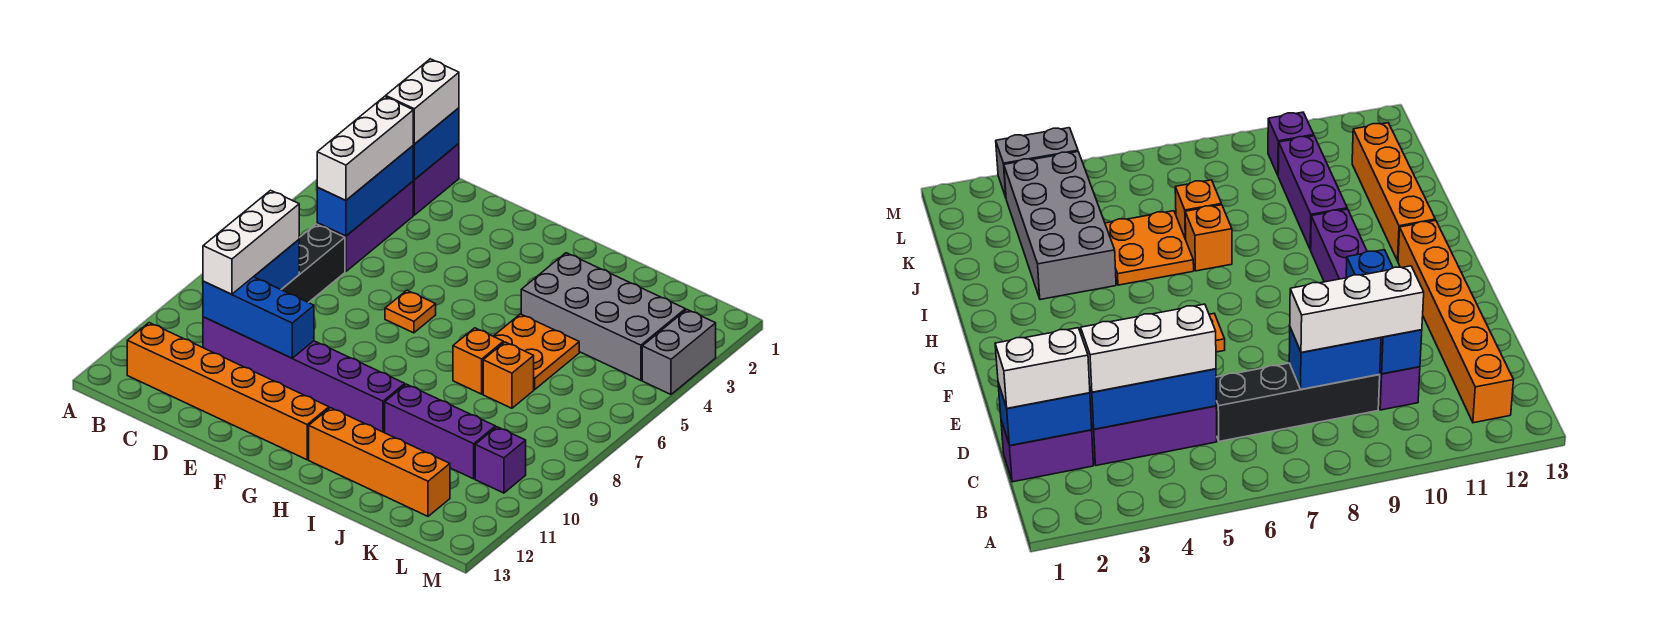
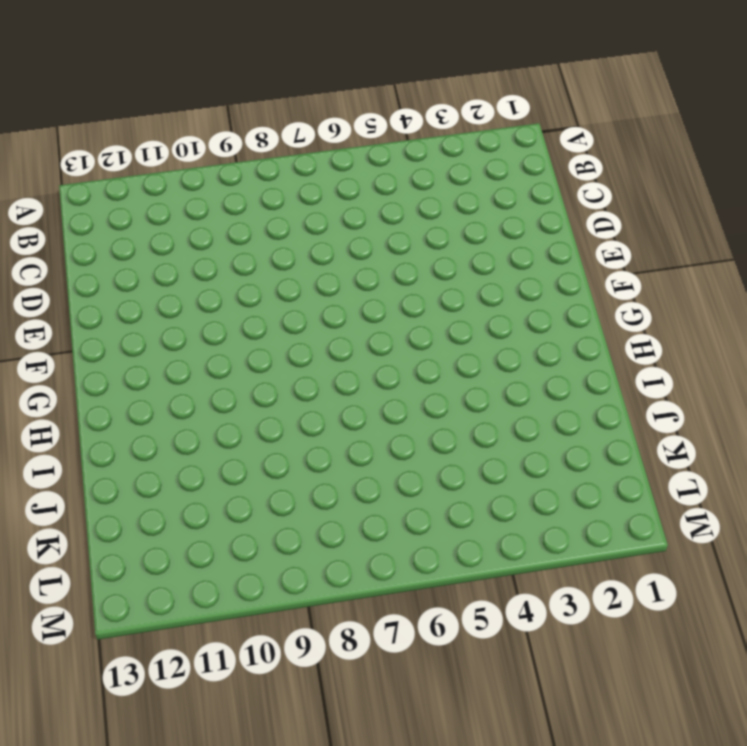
none -> orange 1x6 brick [127,323,329,460]
none -> purple 1x2 brick [413,144,459,215]
none -> purple 1x3 brick [317,181,413,272]

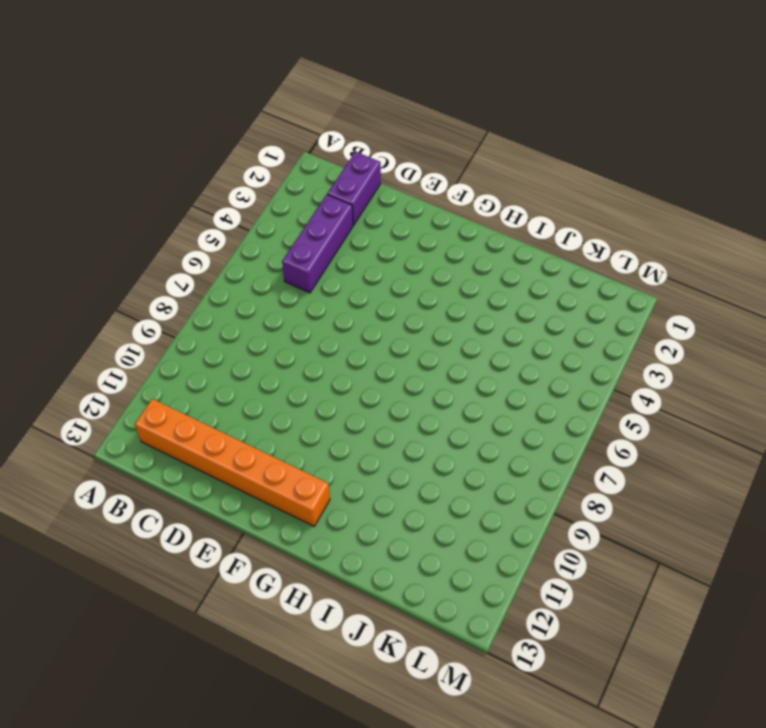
none -> black 1x4 brick [281,224,345,303]
none -> purple 1x6 brick [203,317,405,433]
none -> orange 1x1 plate [385,290,436,333]

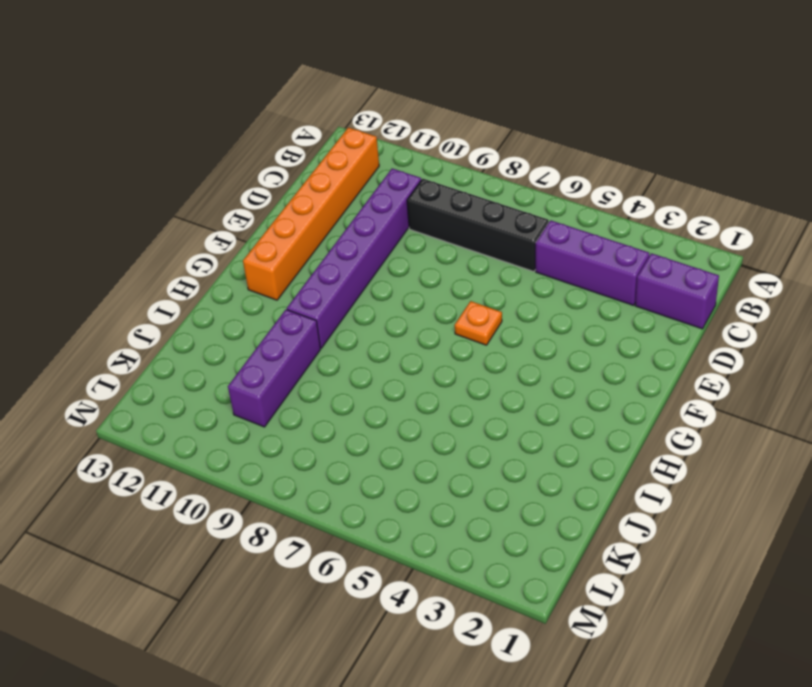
none -> orange 1x4 brick [309,408,450,516]
none -> grey 2x4 brick [521,253,685,380]
none -> orange 2x2 plate [493,314,579,389]

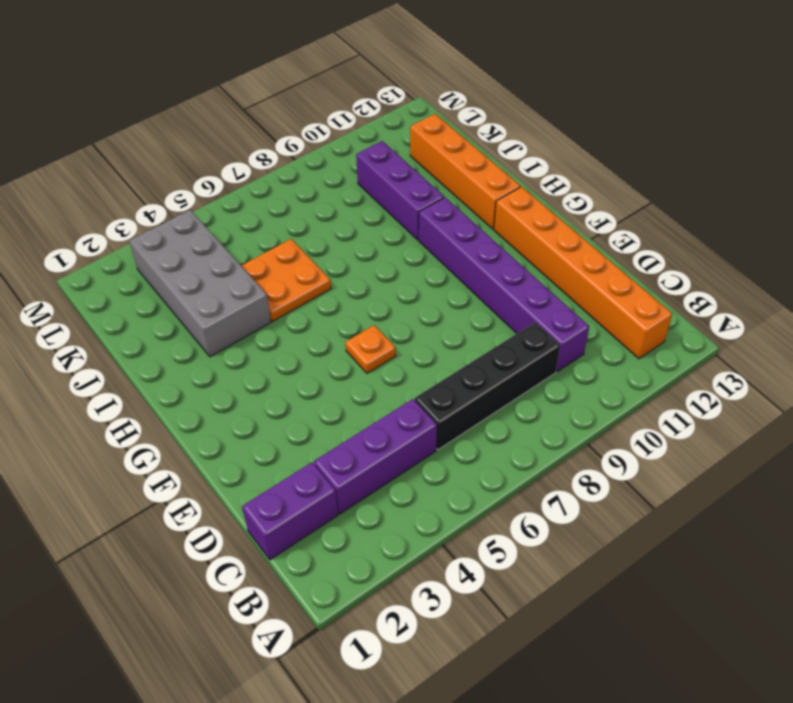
none -> orange 1x1 brick [453,328,503,394]
none -> orange 1x1 brick [483,342,534,408]
none -> purple 1x1 brick [475,427,526,493]

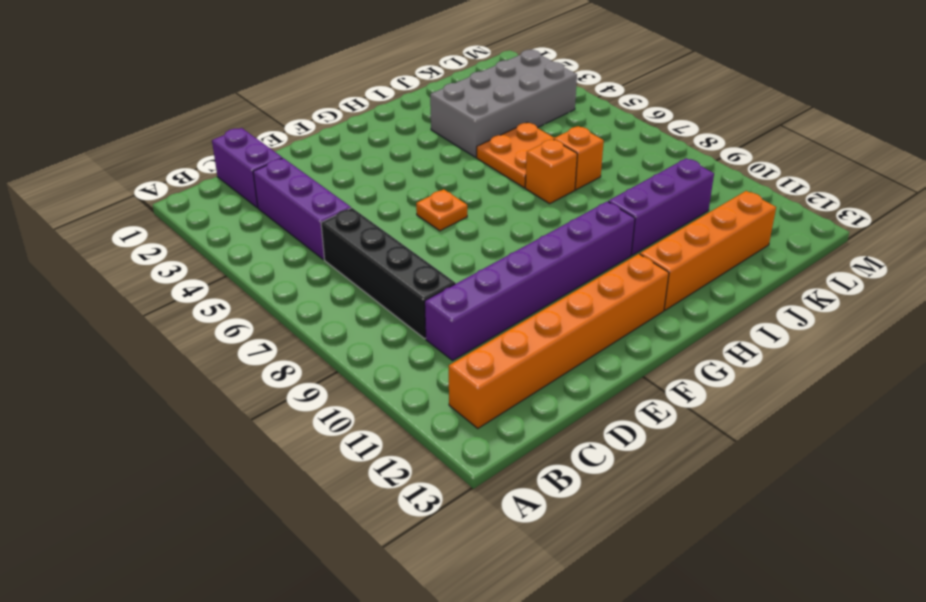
none -> purple 1x1 brick [475,427,526,493]
none -> grey 1x2 brick [642,310,716,394]
none -> blue 1x2 brick [413,108,459,179]

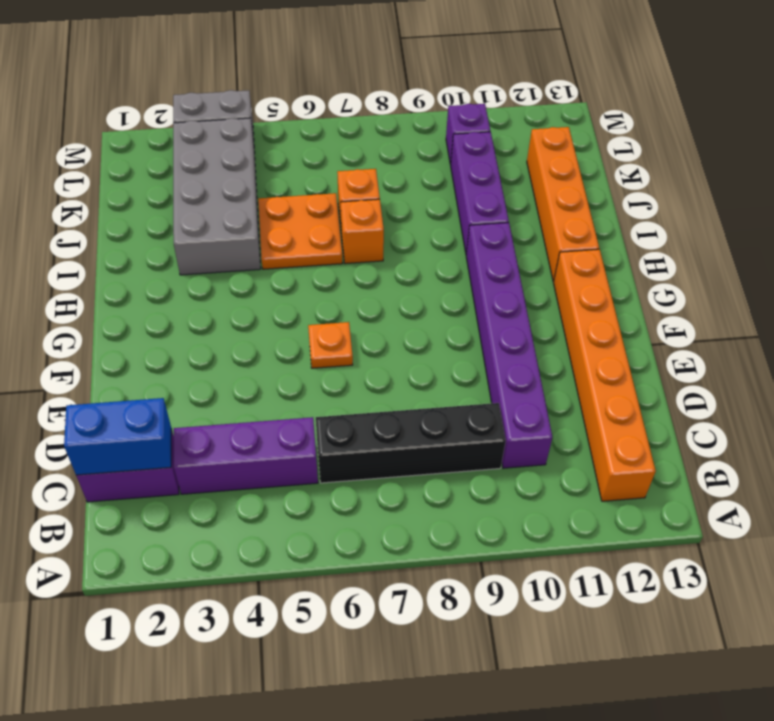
none -> blue 1x3 brick [317,146,413,236]
none -> blue 1x2 brick [254,240,299,290]
none -> blue 1x3 brick [203,277,314,358]

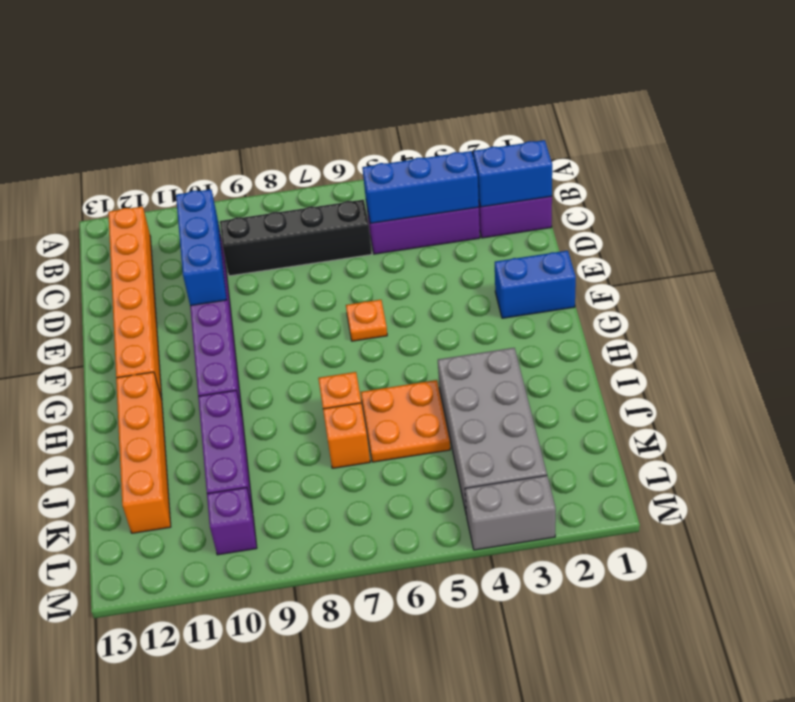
blue 1x2 brick [495,251,576,318] -> blue 1x2 brick moved to [254,240,299,290]
none -> white 1x2 brick [386,59,459,144]
none -> white 1x3 brick [317,96,413,200]
none -> white 1x3 brick [203,190,299,294]

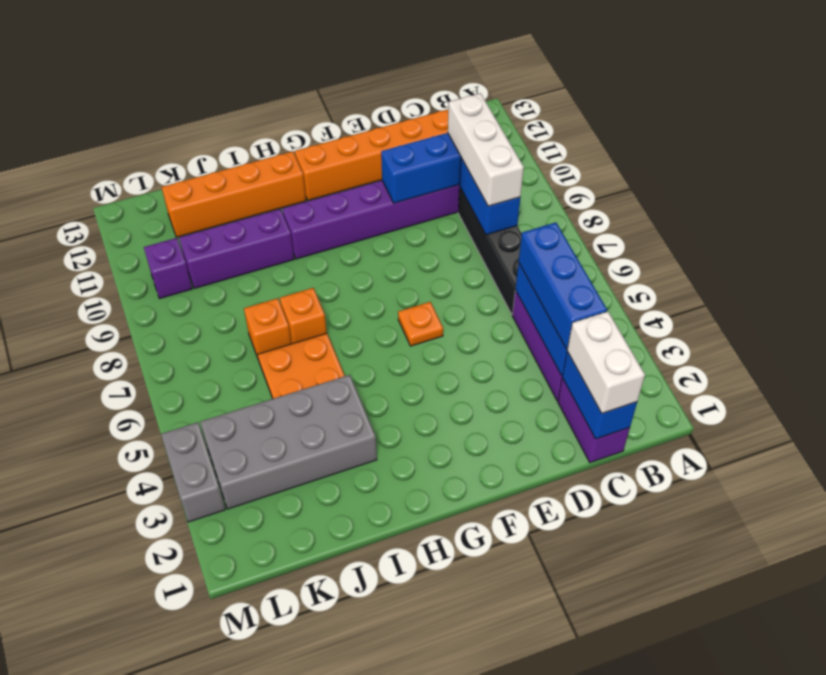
blue 1x3 brick [519,222,607,349] -> white 1x3 brick [317,96,413,200]

